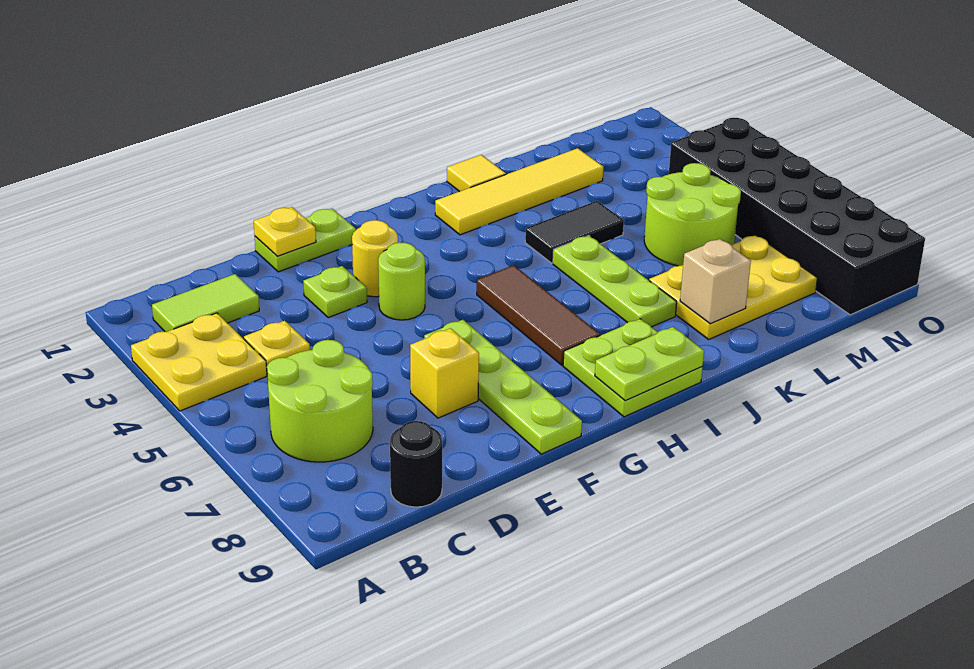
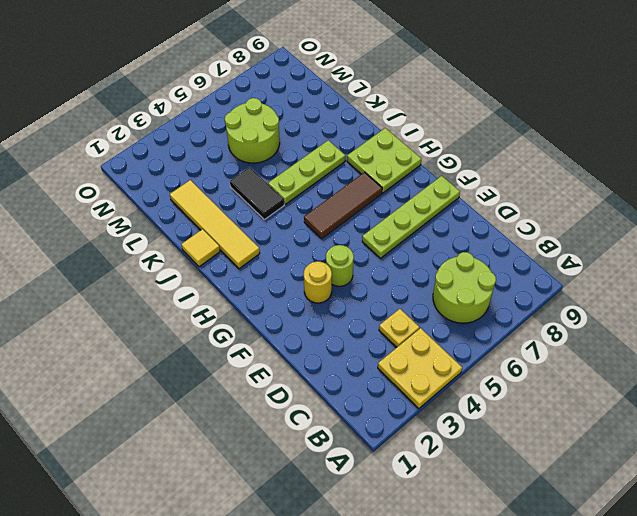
none -> lime 1x2 tile [152,274,259,332]
none -> black 1x1 round brick [390,421,442,507]
none -> lime 1x2 plate [255,209,356,272]

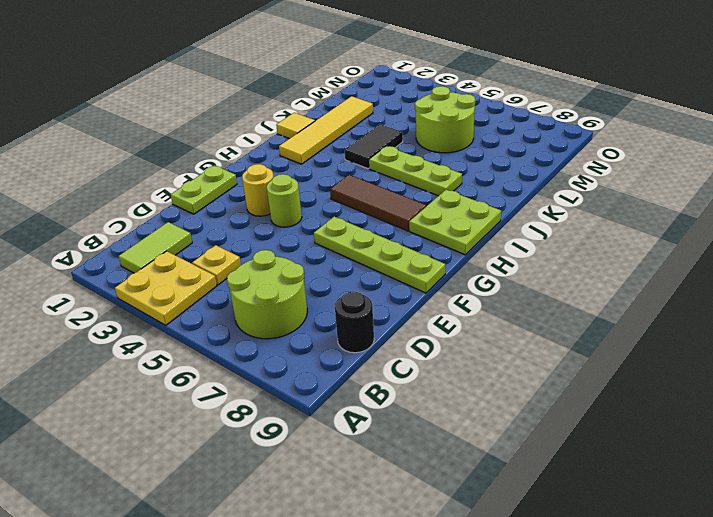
none -> lime 1x1 plate [303,266,367,318]
none -> yellow 1x1 brick [410,328,479,418]
none -> yellow 2x3 plate [649,235,817,339]

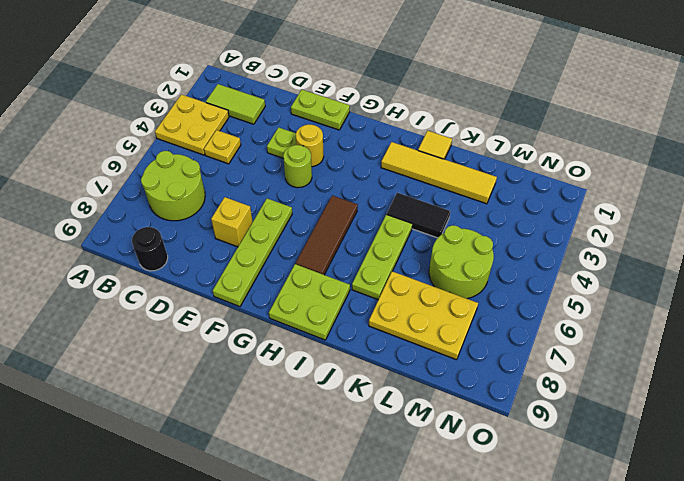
none -> black 2x6 brick [669,118,925,315]
none -> yellow 1x1 plate [254,207,316,256]
none -> lime 1x2 plate [595,327,704,401]

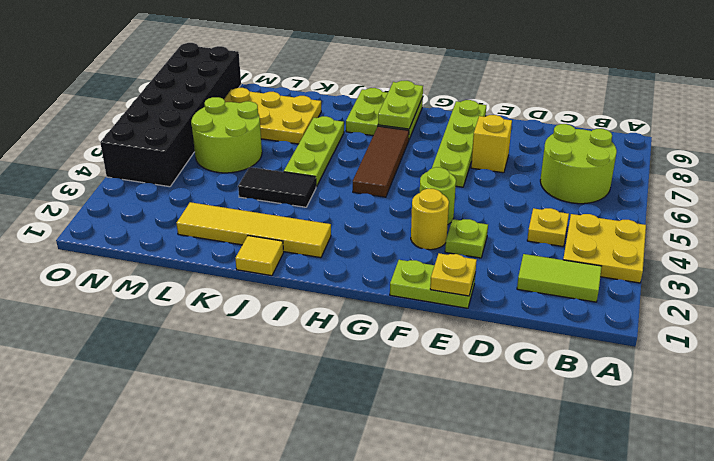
lime 1x2 plate [378,81,423,129] -> lime 1x2 plate turned to [595,327,704,401]
none -> black 1x1 round brick [390,421,442,507]
none -> tan 1x1 brick [680,239,751,324]

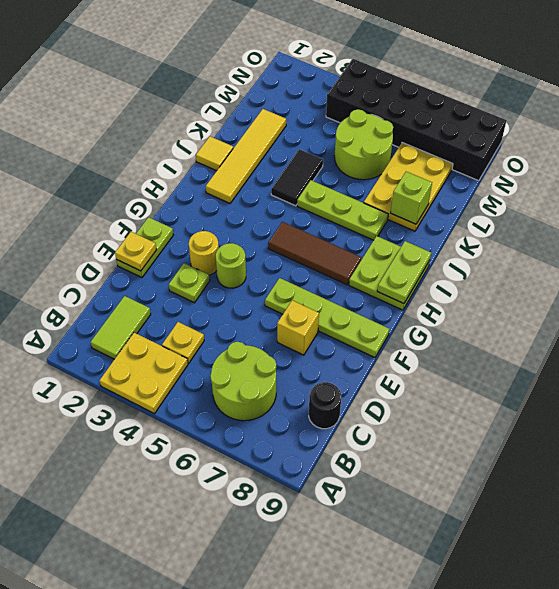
lime 1x1 brick [391,172,432,224] -> tan 1x1 brick [680,239,751,324]

